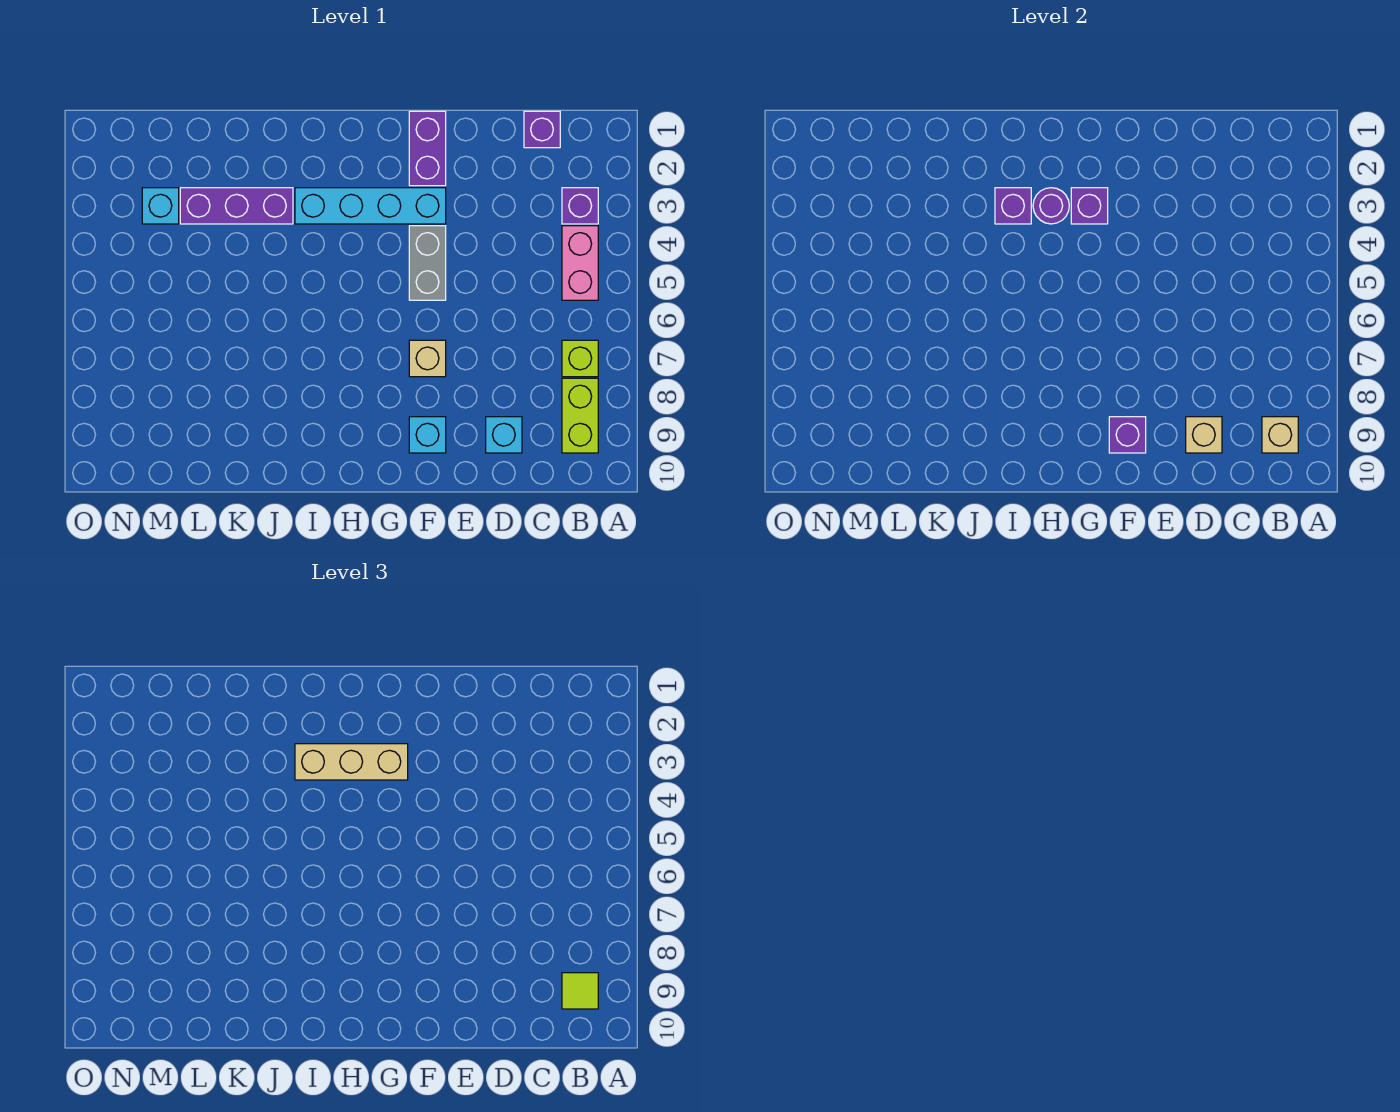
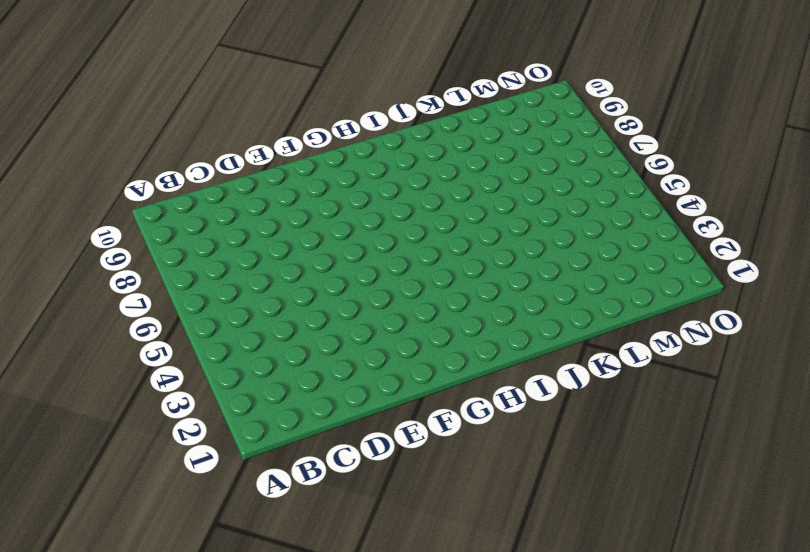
none -> purple 1x1 brick [562,188,598,224]
none -> pink 1x2 brick [562,226,598,300]
none -> lime 1x1 brick [562,340,598,377]

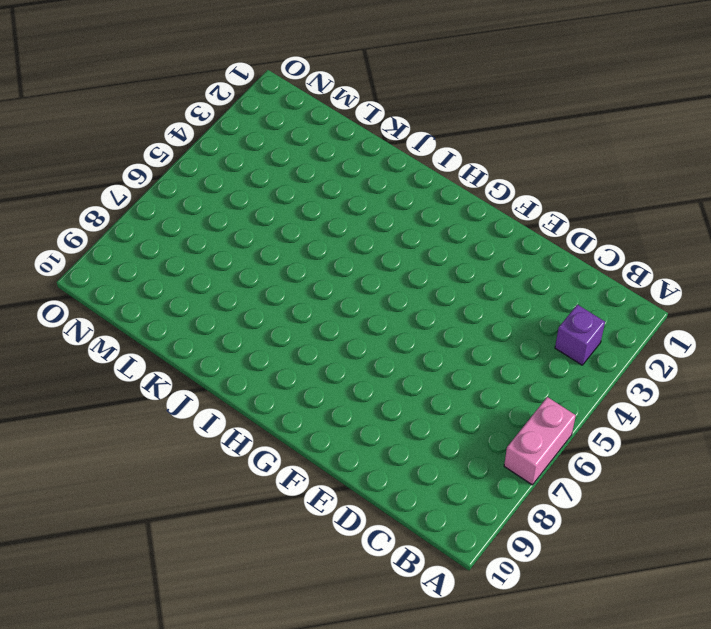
pink 1x2 brick [504,397,576,485] -> pink 1x2 brick moved to [562,226,598,300]
none -> lime 1x1 brick [562,340,598,377]
none -> lime 1x2 brick [562,378,598,453]
none -> purple 1x1 brick [524,111,560,148]

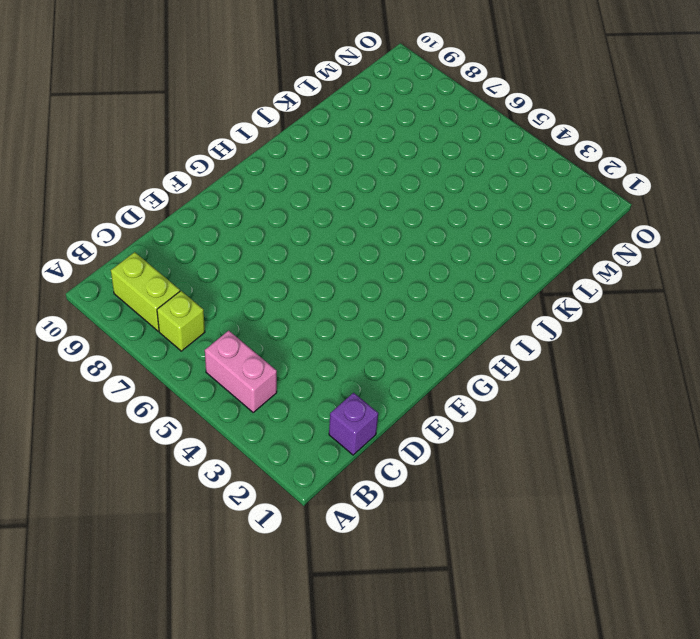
none -> purple 1x1 brick [562,188,598,224]
none -> cyan 1x1 brick [486,417,522,453]
none -> purple 1x2 brick [409,111,446,186]

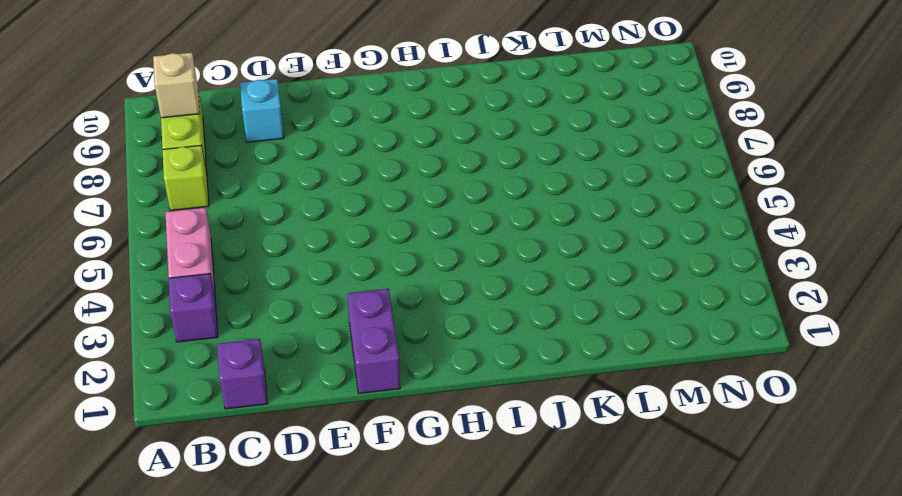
none -> cyan 1x4 brick [295,188,446,224]
none -> grey 1x2 brick [409,226,446,300]
none -> tan 1x1 brick [409,340,446,377]

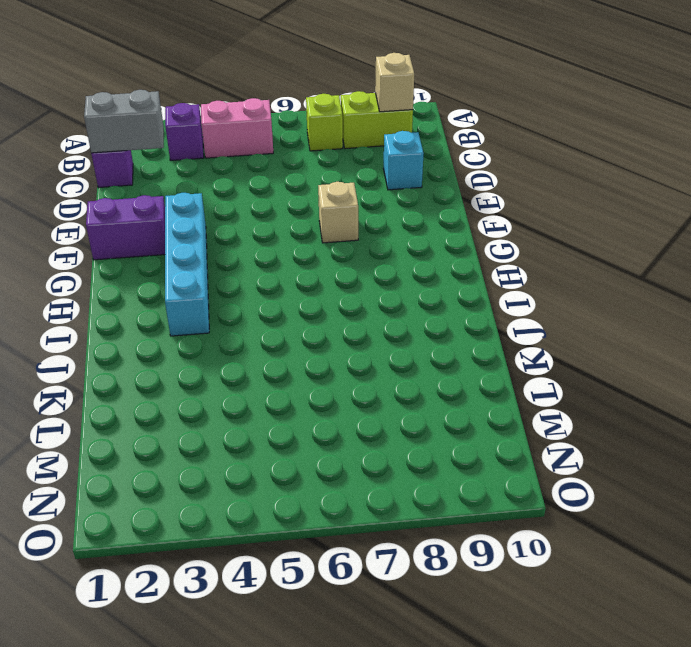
grey 1x2 brick [84,90,164,153] -> grey 1x2 brick moved to [409,226,446,300]
none -> cyan 1x1 brick [409,417,446,453]
none -> purple 1x3 brick [180,188,293,224]
none -> cyan 1x1 brick [142,188,179,224]

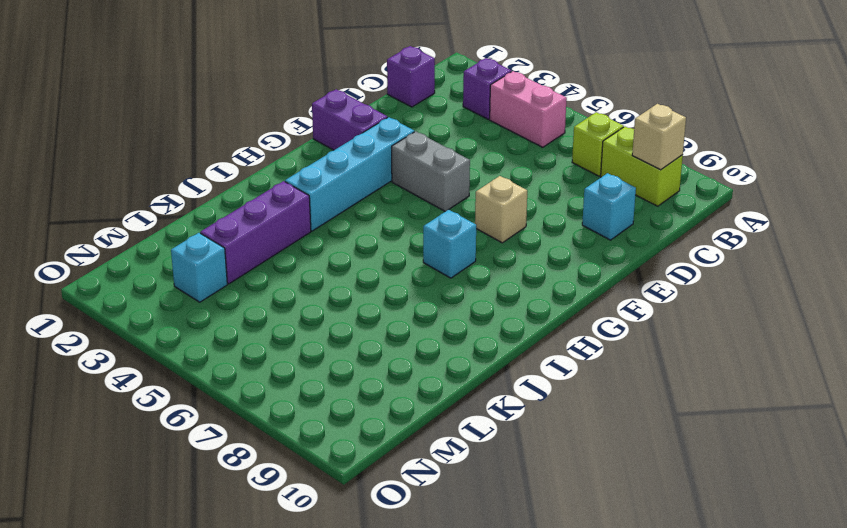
cyan 1x1 brick [423,210,476,278] -> cyan 1x1 brick moved to [409,417,446,453]
none -> tan 1x1 brick [1186,417,1222,453]
none -> purple 1x1 brick [1109,417,1146,453]
none -> purple 1x1 brick [1071,188,1108,224]

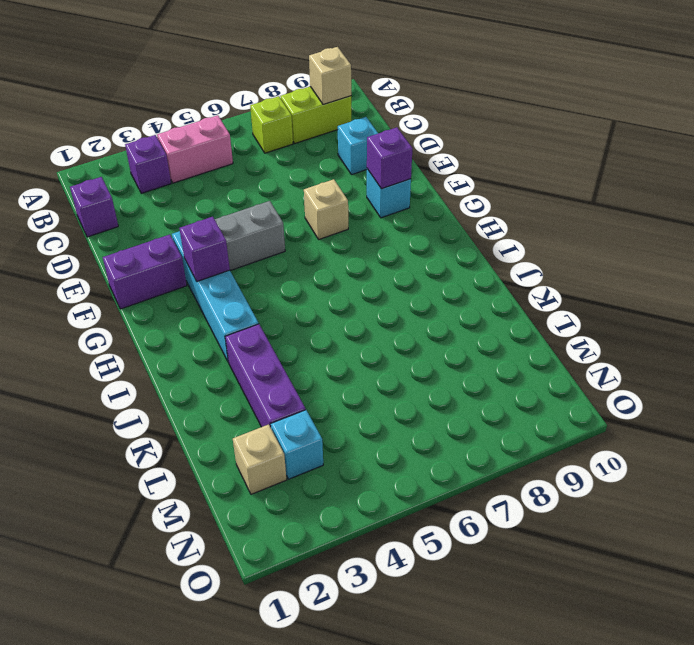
tan 1x1 brick [233,424,287,494] -> tan 1x1 brick moved to [1186,417,1222,453]
none -> purple 1x1 round brick [1033,188,1069,224]
none -> purple 1x1 brick [995,188,1031,224]
none -> lime 1x1 tile [562,973,598,1009]

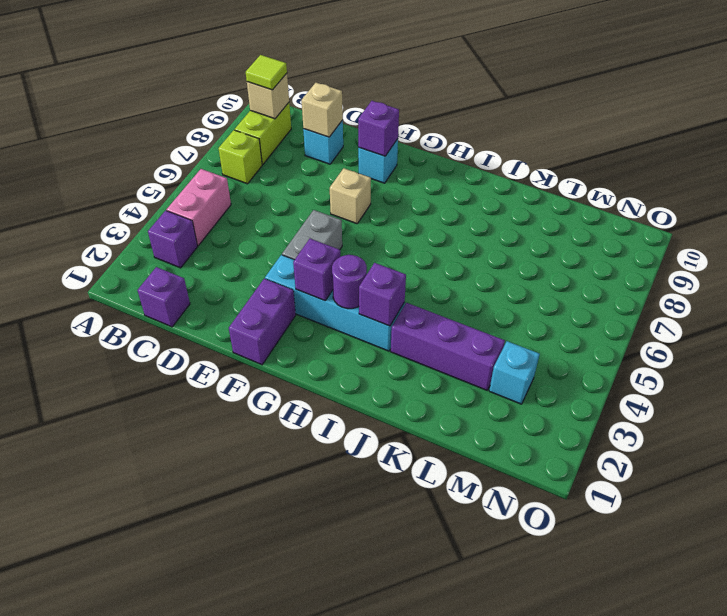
none -> tan 1x3 brick [295,744,408,780]

